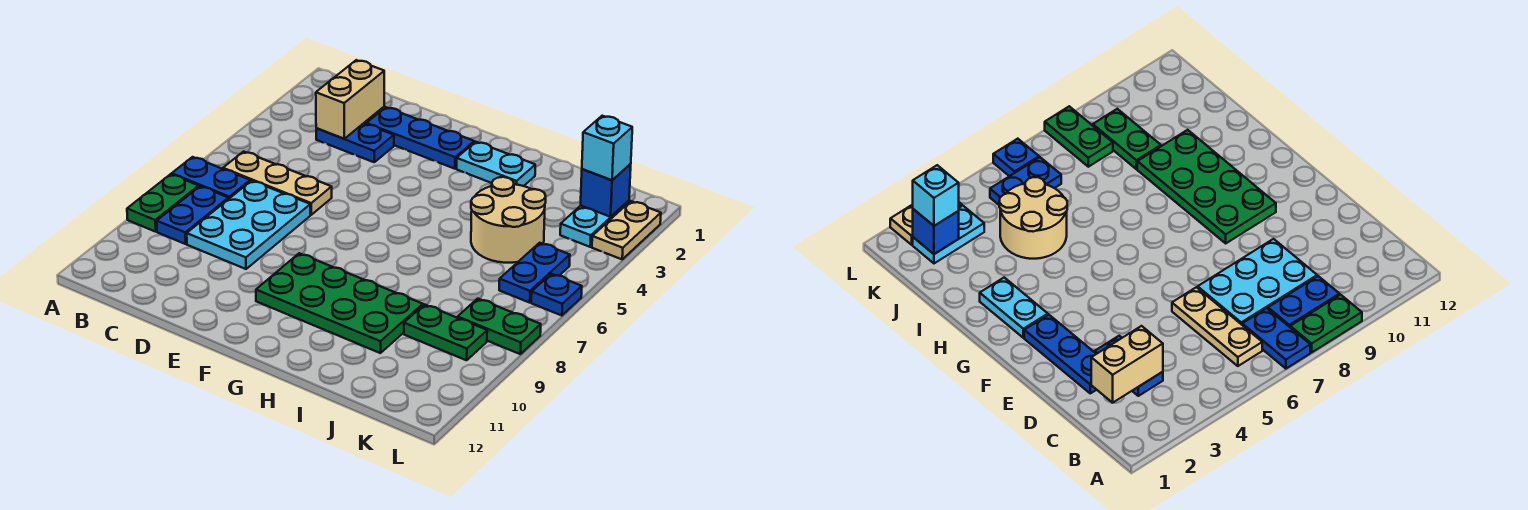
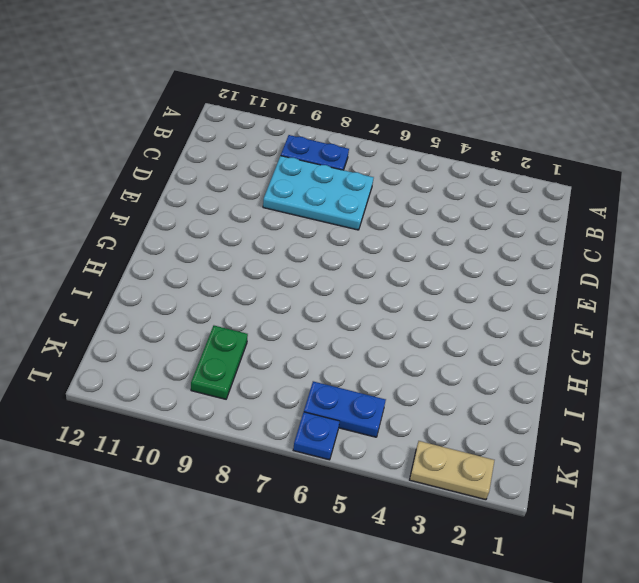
none -> blue 1x2 plate [172,157,250,199]
none -> green 1x2 plate [127,174,199,232]
none -> tan 1x3 plate [223,152,332,215]

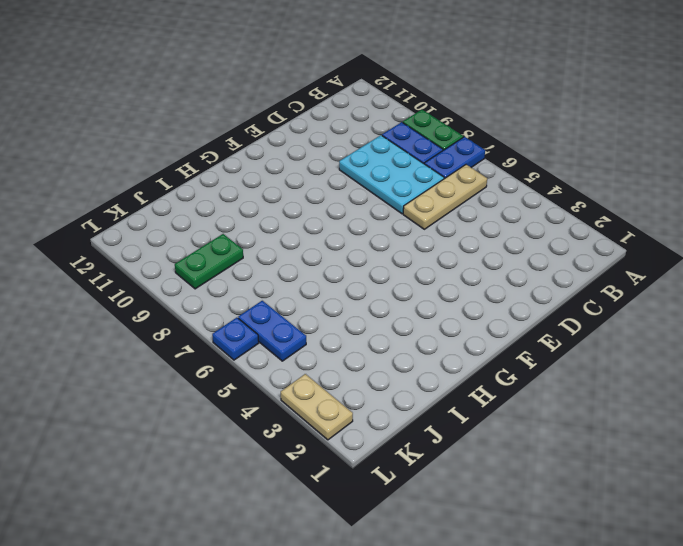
none -> blue 1x2 plate [316,123,394,162]
none -> blue 1x3 plate [366,107,474,169]
none -> green 2x4 plate [256,253,423,353]

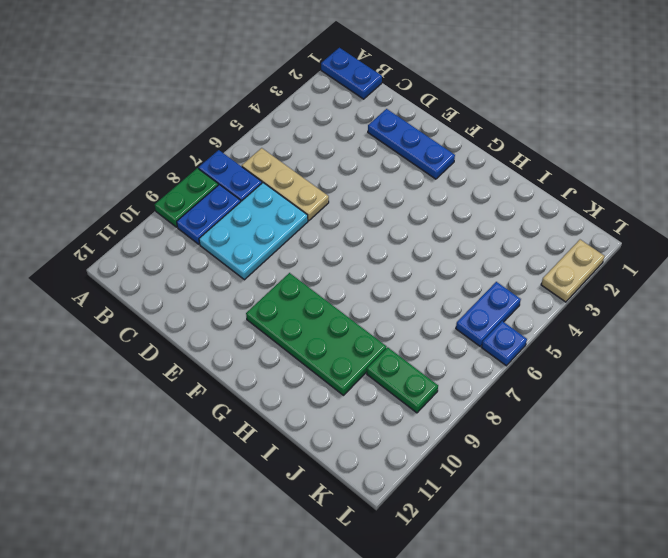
blue 1x2 plate [321,48,382,99] -> blue 1x2 plate moved to [316,123,394,162]
none -> cyan 1x2 plate [457,142,535,186]
none -> tan 2x2 round brick [471,177,546,263]
none -> cyan 1x2 plate [560,201,629,247]

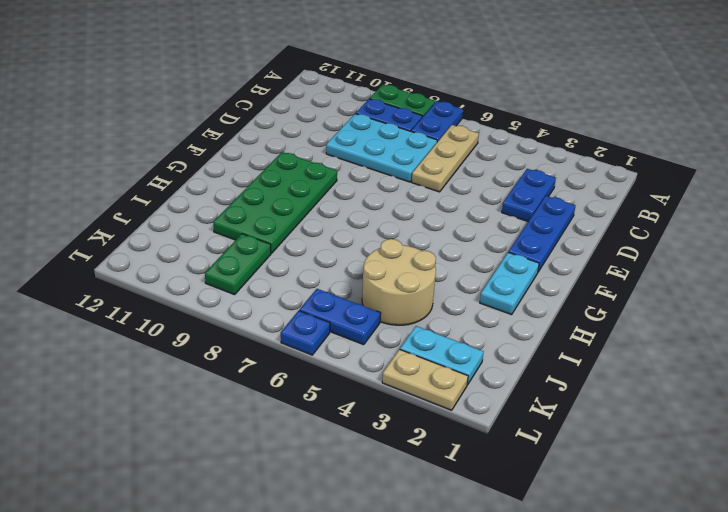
none -> green 1x2 plate [457,299,541,354]
none -> tan 1x2 brick [316,60,384,139]
none -> blue 1x1 brick [581,164,631,217]

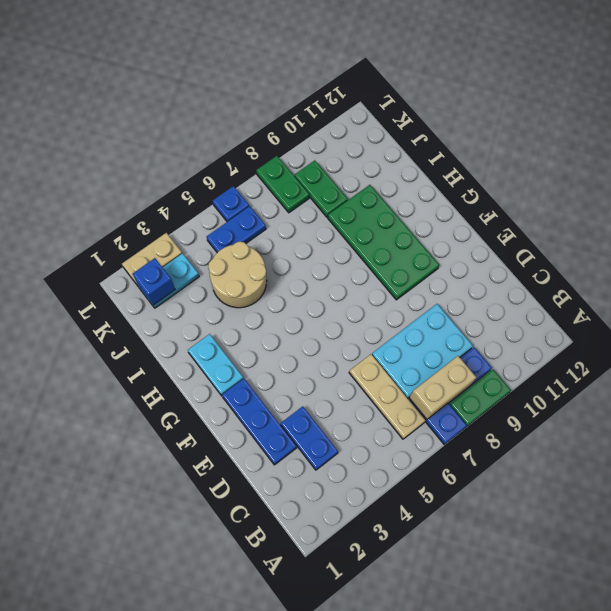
tan 1x2 brick [409,356,477,419] -> tan 1x2 brick moved to [316,60,384,139]
none -> cyan 1x1 brick [582,116,632,180]

